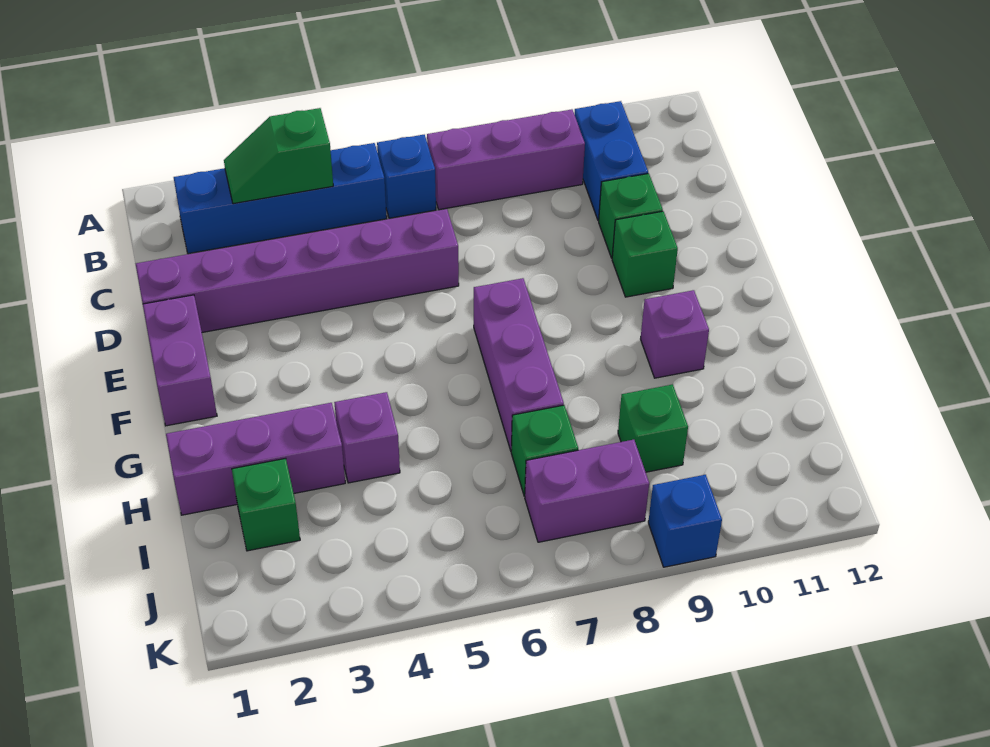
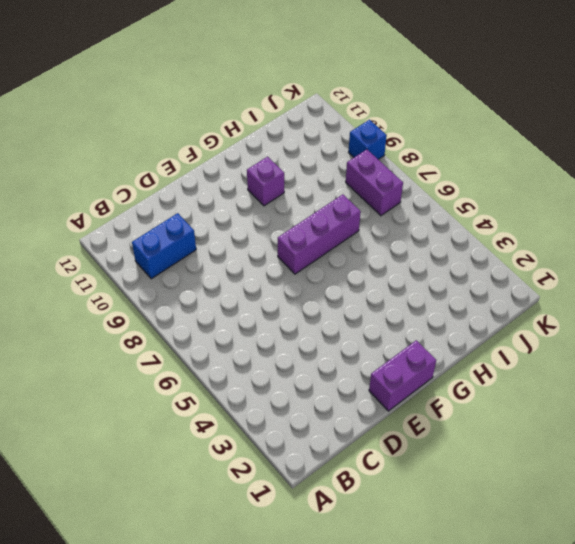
none -> blue 1x4 brick [174,143,387,254]
none -> blue 1x1 brick [377,135,436,218]
none -> purple 1x3 brick [427,109,585,210]

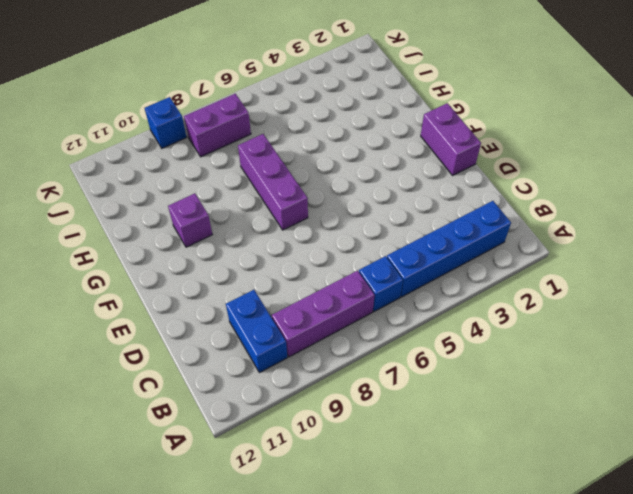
none -> purple 1x6 brick [136,209,459,332]
none -> green 1x1 brick [599,174,663,258]
none -> green 1x1 brick [612,211,678,297]

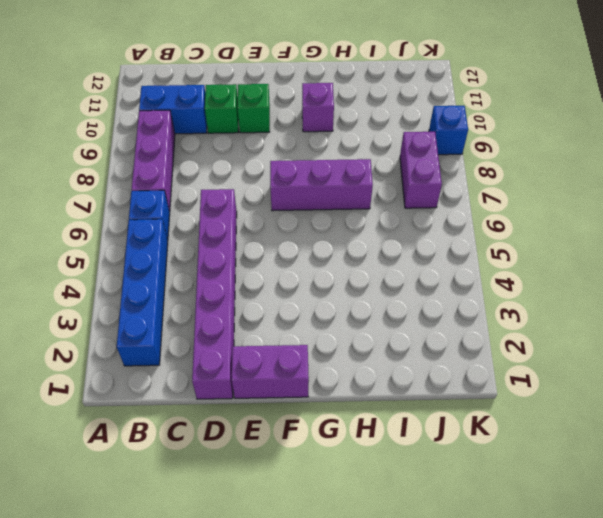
none -> purple 1x3 brick [166,403,345,515]
none -> purple 1x1 brick [334,392,400,483]
none -> green 1x1 brick [232,458,300,551]

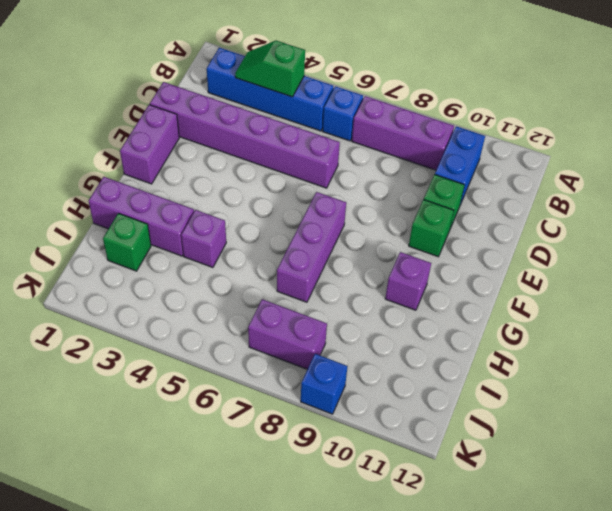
none -> green 1x1 brick [511,405,578,496]
none -> green 1x1 brick [618,384,688,472]

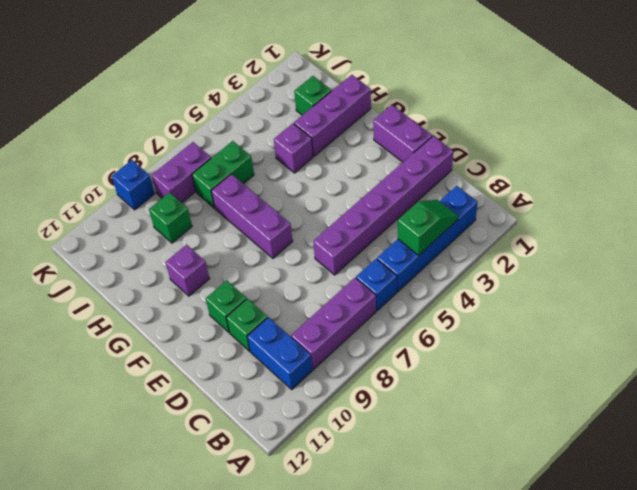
green 1x2 brick [192,141,254,208] -> green 1x1 brick [511,405,578,496]

